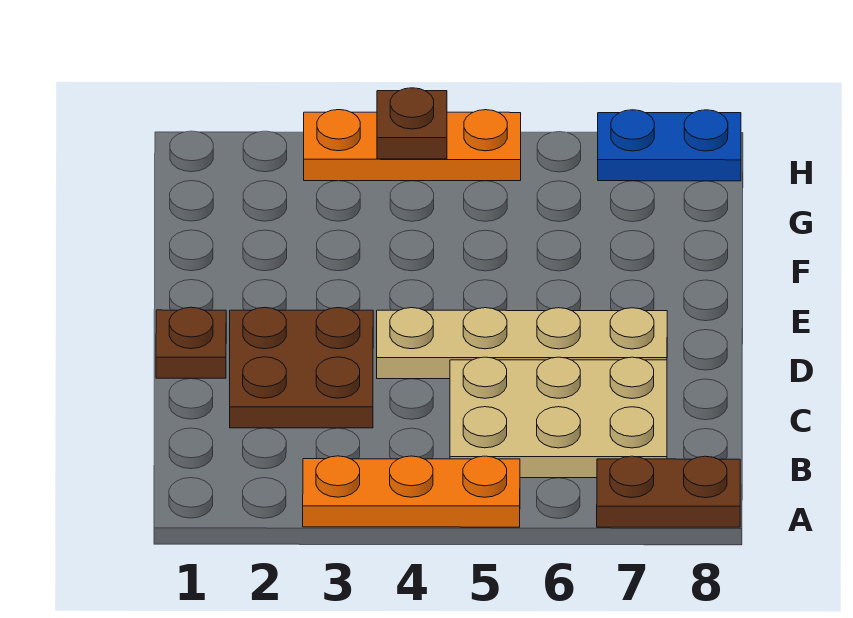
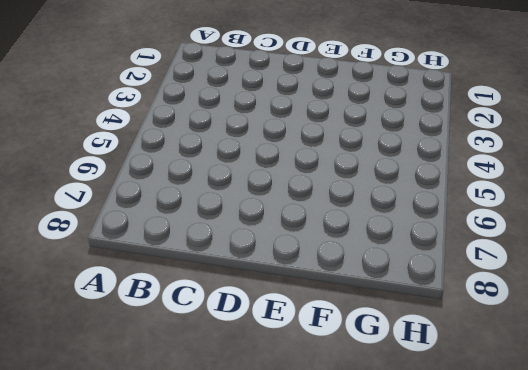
none -> orange 1x3 plate [303,456,520,527]
none -> brown 1x2 plate [597,456,740,527]

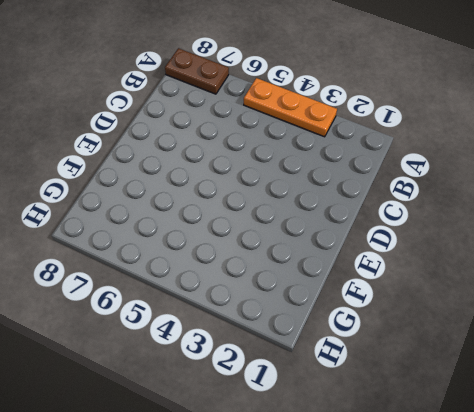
none -> tan 2x3 plate [450,357,667,478]
none -> brown 2x2 plate [230,307,373,428]

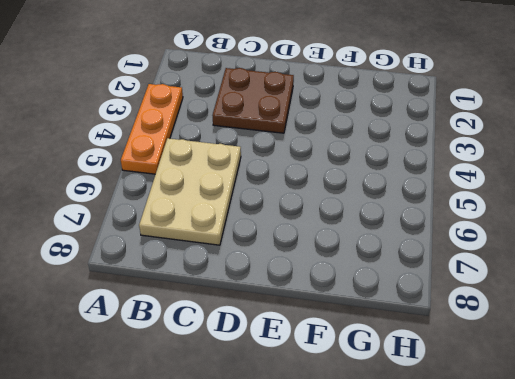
none -> brown 1x2 plate [597,456,740,527]
none -> brown 1x1 plate [156,307,226,378]

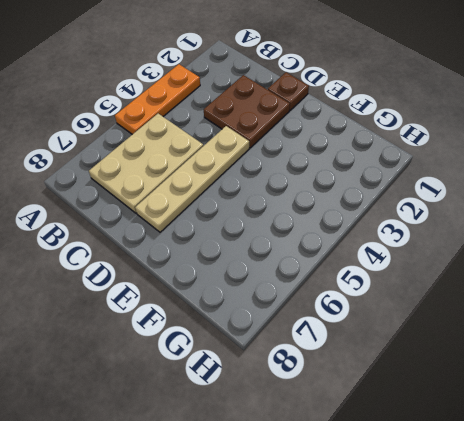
none -> brown 1x2 plate [597,456,740,527]
none -> orange 1x3 plate [304,110,521,181]

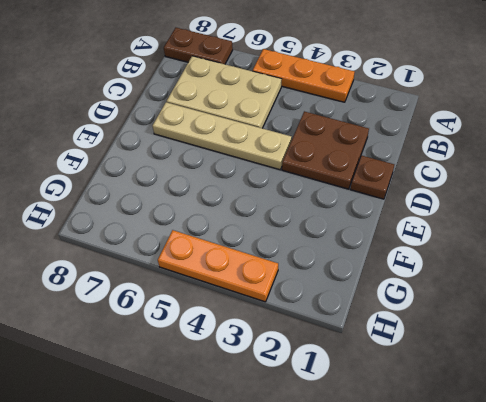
none -> blue 1x2 plate [598,110,741,181]
none -> brown 1x1 plate [377,88,447,159]

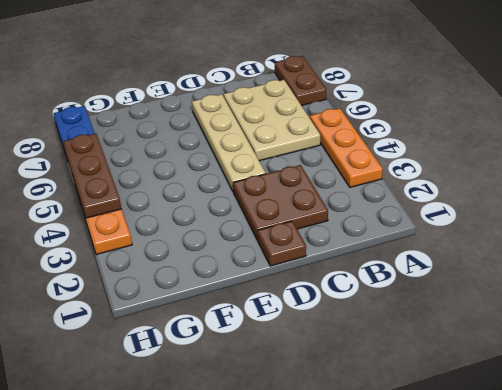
brown 1x3 plate [63,133,121,218] -> brown 1x1 plate [377,88,447,159]

